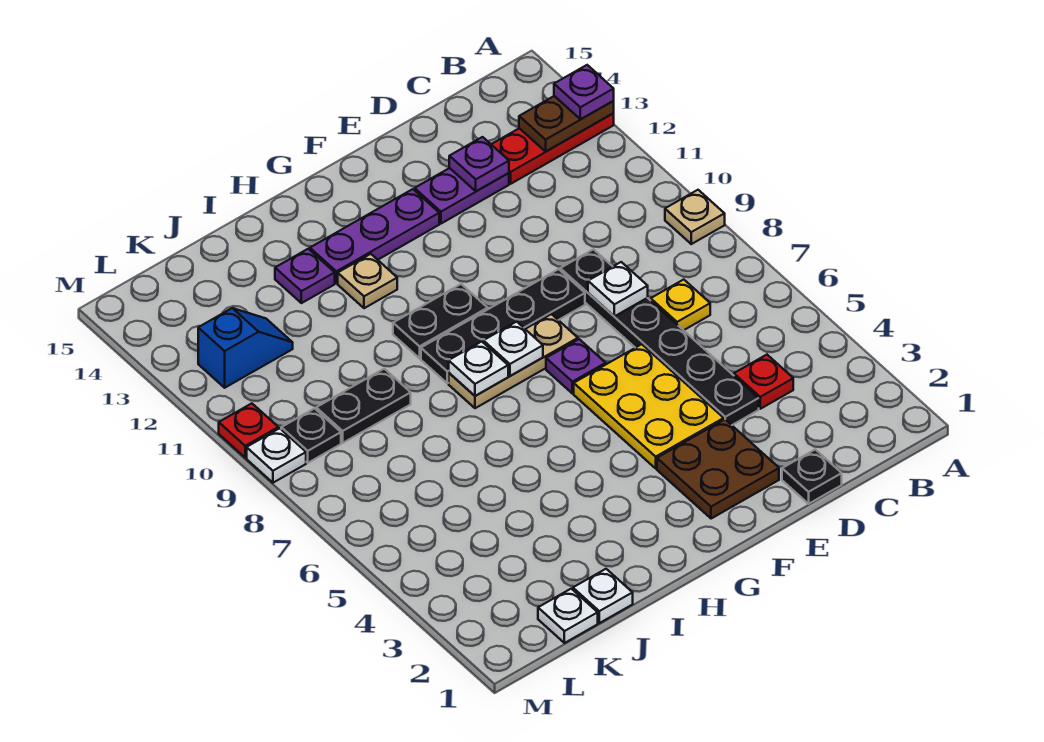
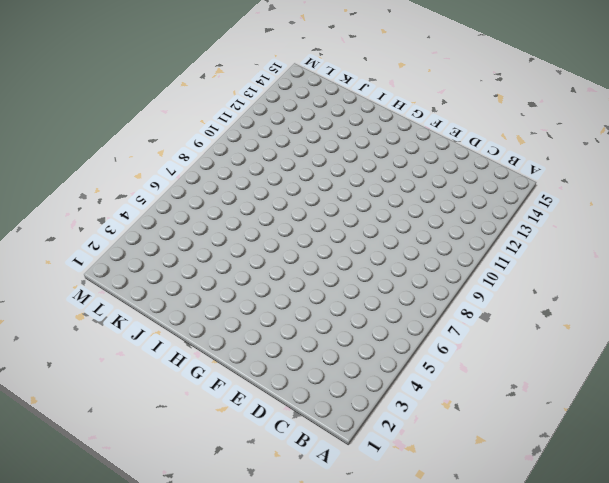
none -> tan 1x1 plate [665,190,725,244]
none -> red 1x3 plate [491,114,614,184]
none -> red 1x1 plate [734,355,793,409]

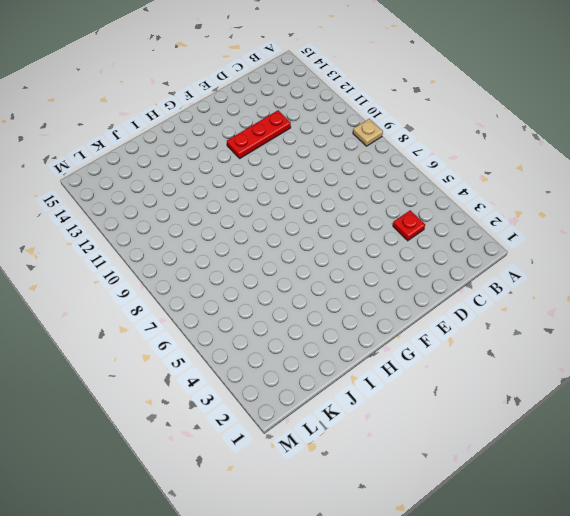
red 1x3 plate [227,110,291,158] -> red 1x3 plate moved to [491,114,614,184]
none -> yellow 1x1 plate [651,280,710,330]
none -> black 1x1 plate [782,449,842,504]
none -> black 1x6 plate [560,249,759,425]

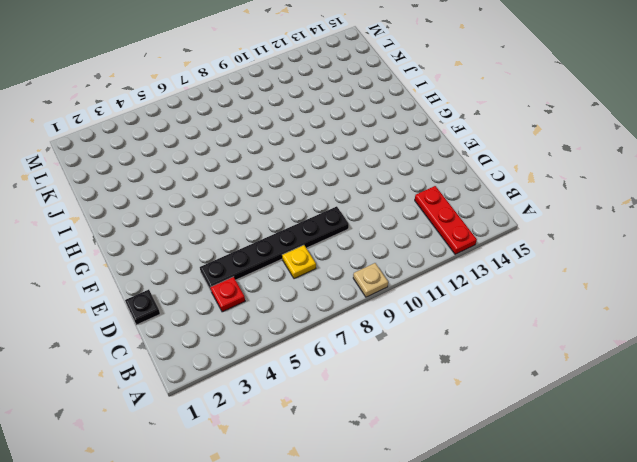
none -> purple 1x2 plate [415,168,509,224]
none -> brown 2x2 plate [657,419,779,519]
none -> yellow 2x3 plate [574,344,724,468]

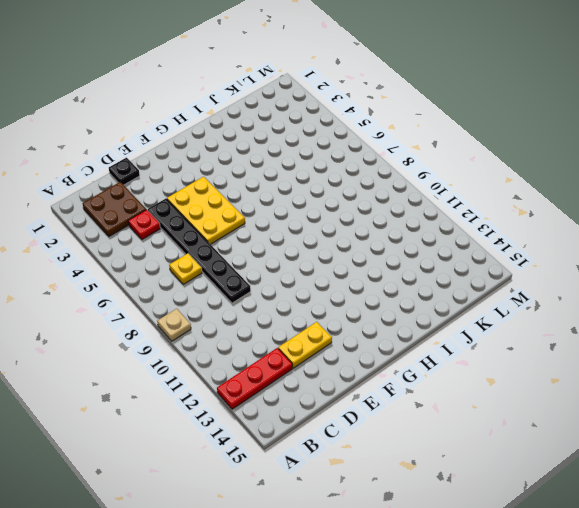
brown 2x2 plate [83,182,146,236] -> brown 2x2 plate moved to [657,419,779,519]
yellow 1x2 plate [278,322,332,368] -> purple 1x2 plate [415,168,509,224]
none -> black 1x4 plate [421,269,585,383]
none -> purple 1x1 plate [546,339,606,394]
none -> tan 1x3 plate [449,314,578,408]

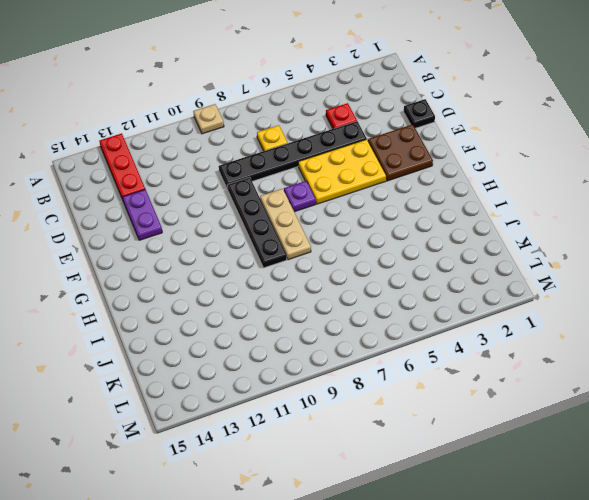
none -> purple 1x3 plate [310,189,439,283]
none -> black 1x2 plate [393,284,488,358]
none -> tan 1x1 plate [338,254,397,308]

